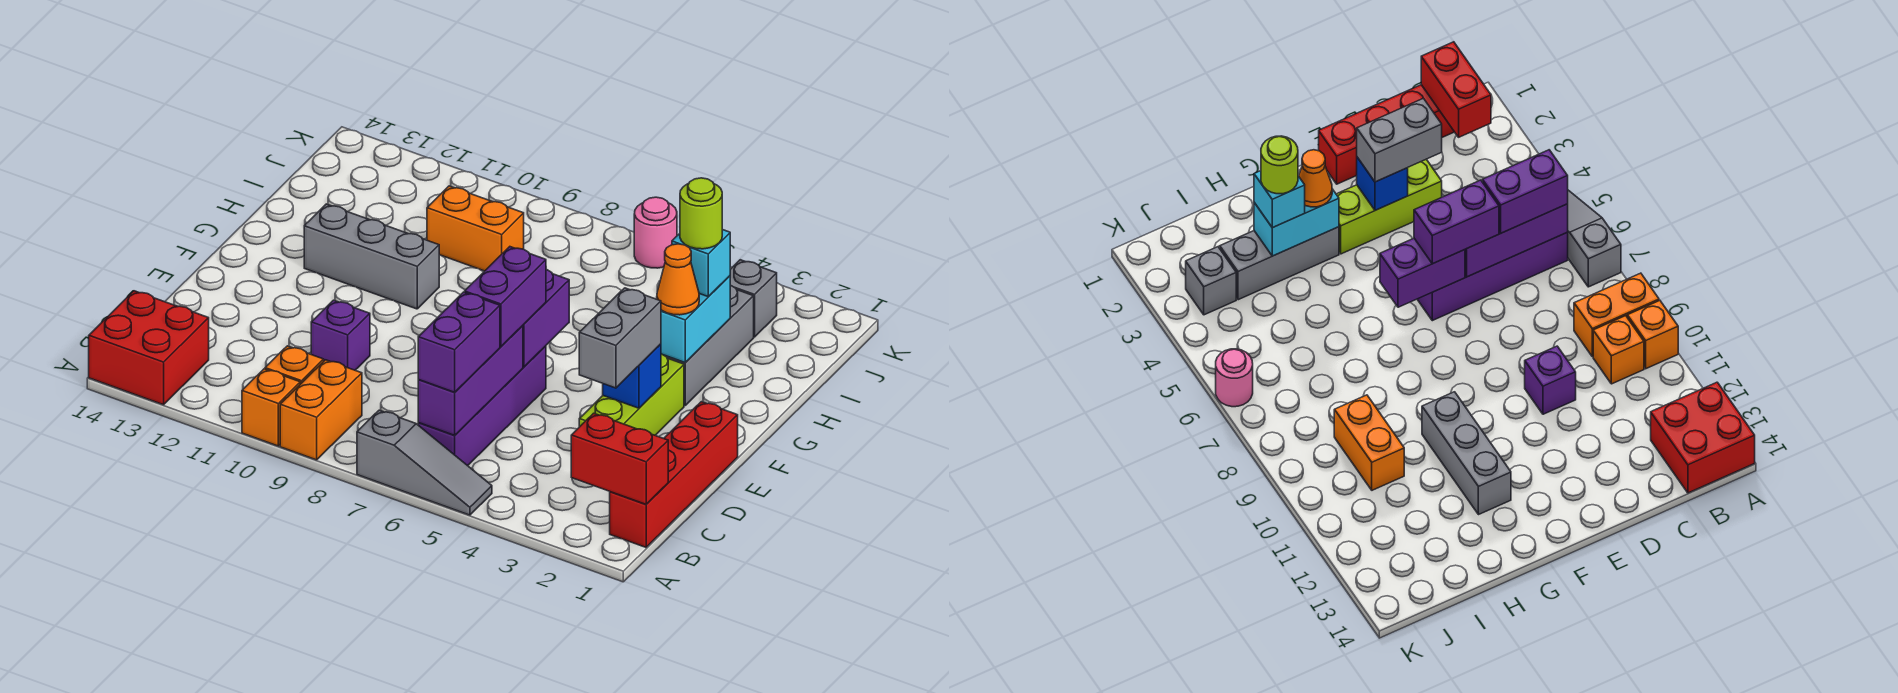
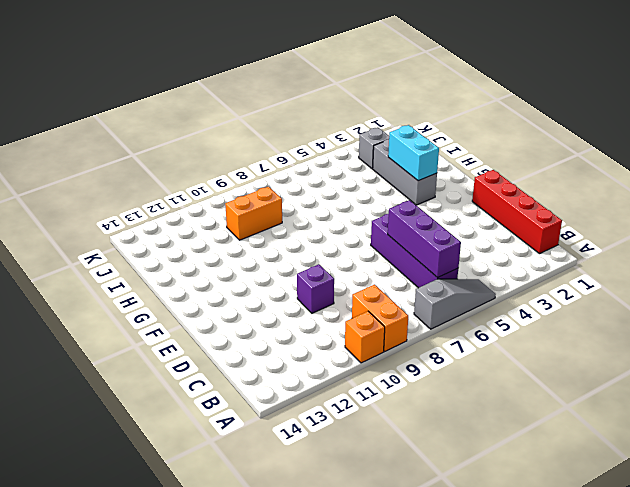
none -> red 2x2 brick [89,291,209,405]
none -> orange 1x1 brick [265,346,324,384]
none -> lime 1x3 brick [579,354,684,435]

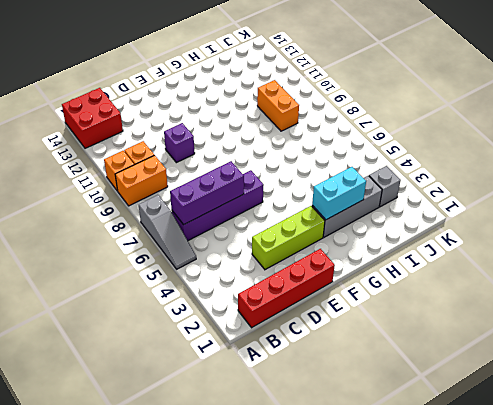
none -> grey 1x3 brick [304,204,439,309]
none -> pink 1x1 round brick [634,197,677,268]
none -> red 1x2 brick [571,413,668,504]

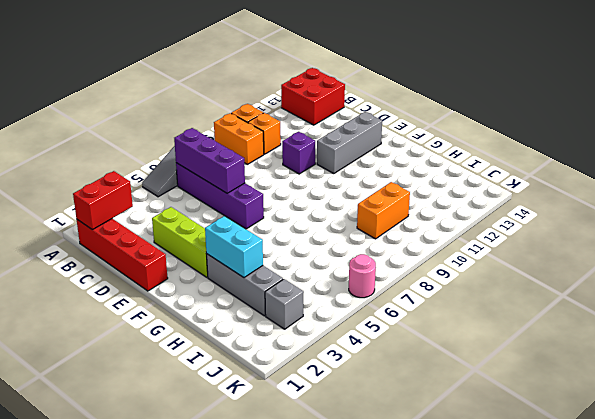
grey 1x3 brick [317,112,382,174] -> grey 1x3 brick moved to [304,204,439,309]
none -> blue 1x1 brick [603,344,661,408]
none -> purple 1x2 brick [523,270,569,367]
none -> purple 1x2 brick [418,292,500,392]

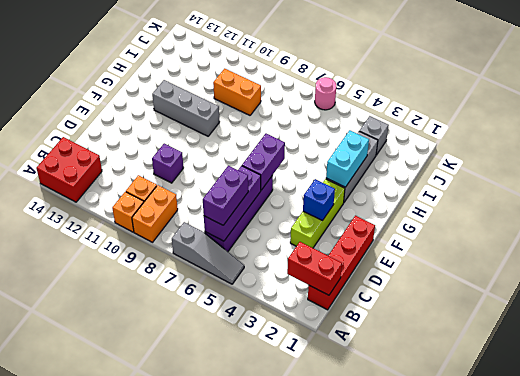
none -> grey 1x2 brick [579,288,661,388]
none -> purple 1x2 brick [465,247,546,347]
none -> orange 1x1 cone [657,244,699,315]

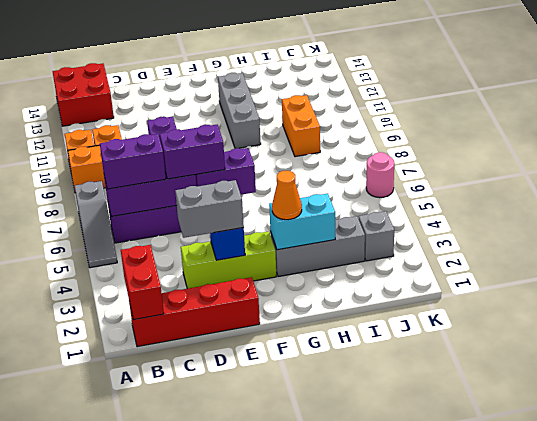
none -> cyan 1x1 brick [672,230,730,297]
none -> lime 1x1 round brick [680,178,722,249]

